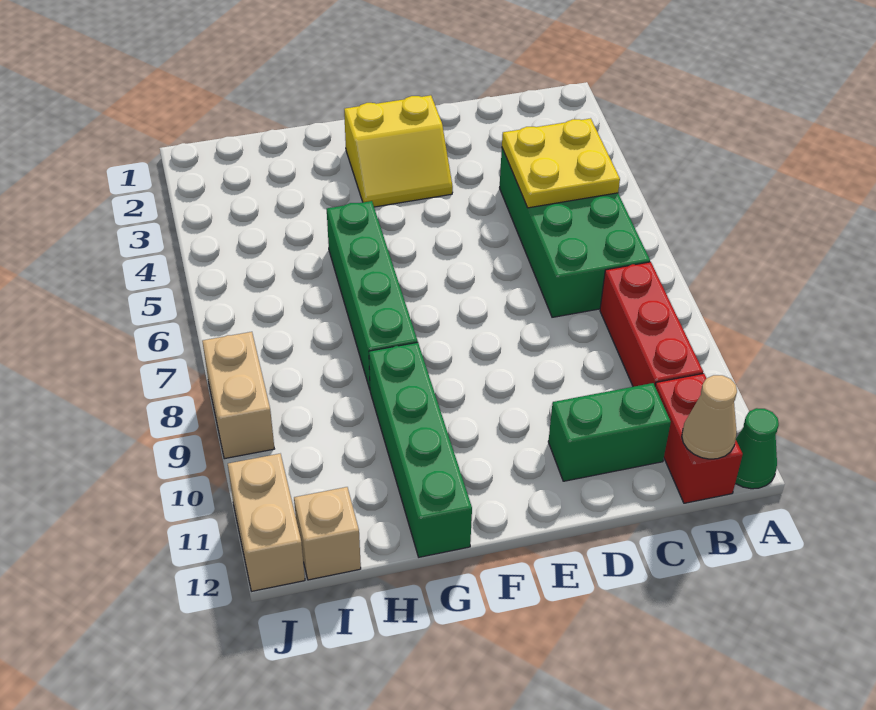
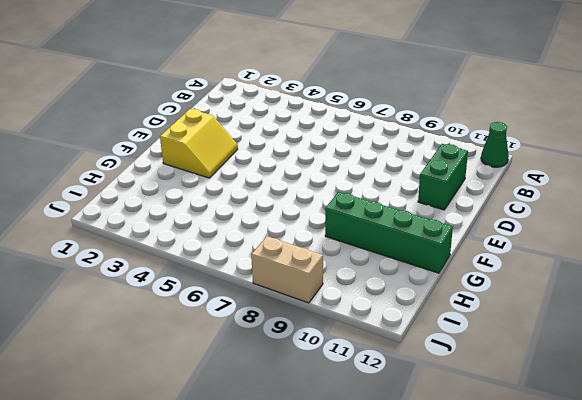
none -> green 2x4 brick [500,148,650,317]
none -> red 1x3 brick [600,262,703,387]
none -> red 1x2 brick [655,373,743,503]

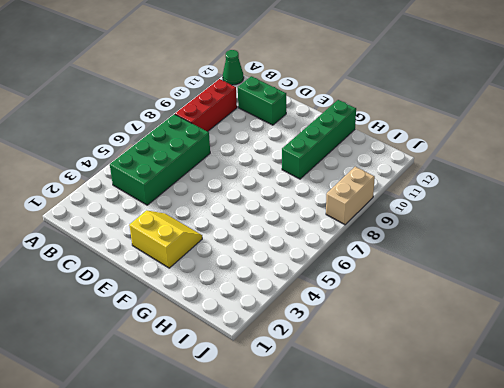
none -> red 1x2 brick [655,373,743,503]
none -> green 1x4 brick [327,201,418,389]
none -> tan 1x1 brick [294,487,361,580]

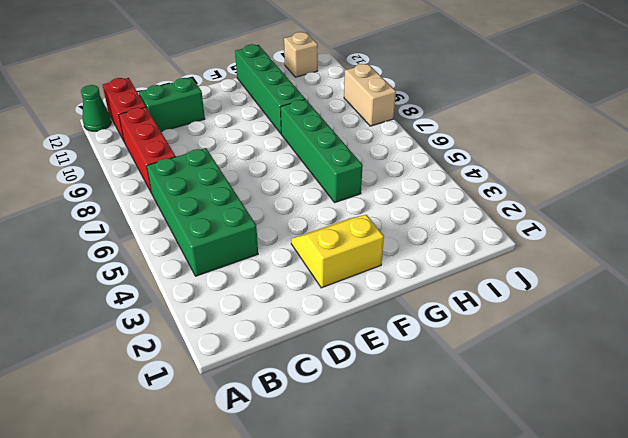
none -> tan 1x2 brick [228,454,305,591]
none -> yellow 2x2 plate [502,118,620,208]
none -> tan 1x1 cone [682,375,737,459]

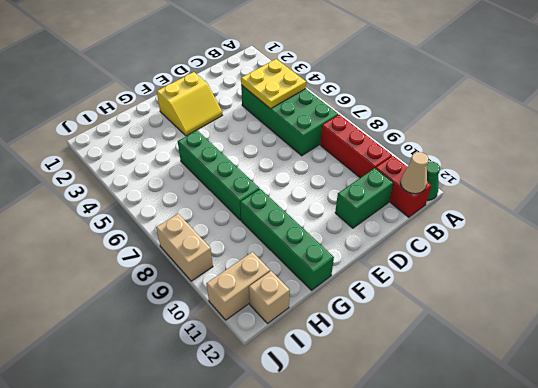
tan 1x2 brick [206,252,270,320] -> tan 1x2 brick turned to [228,454,305,591]

